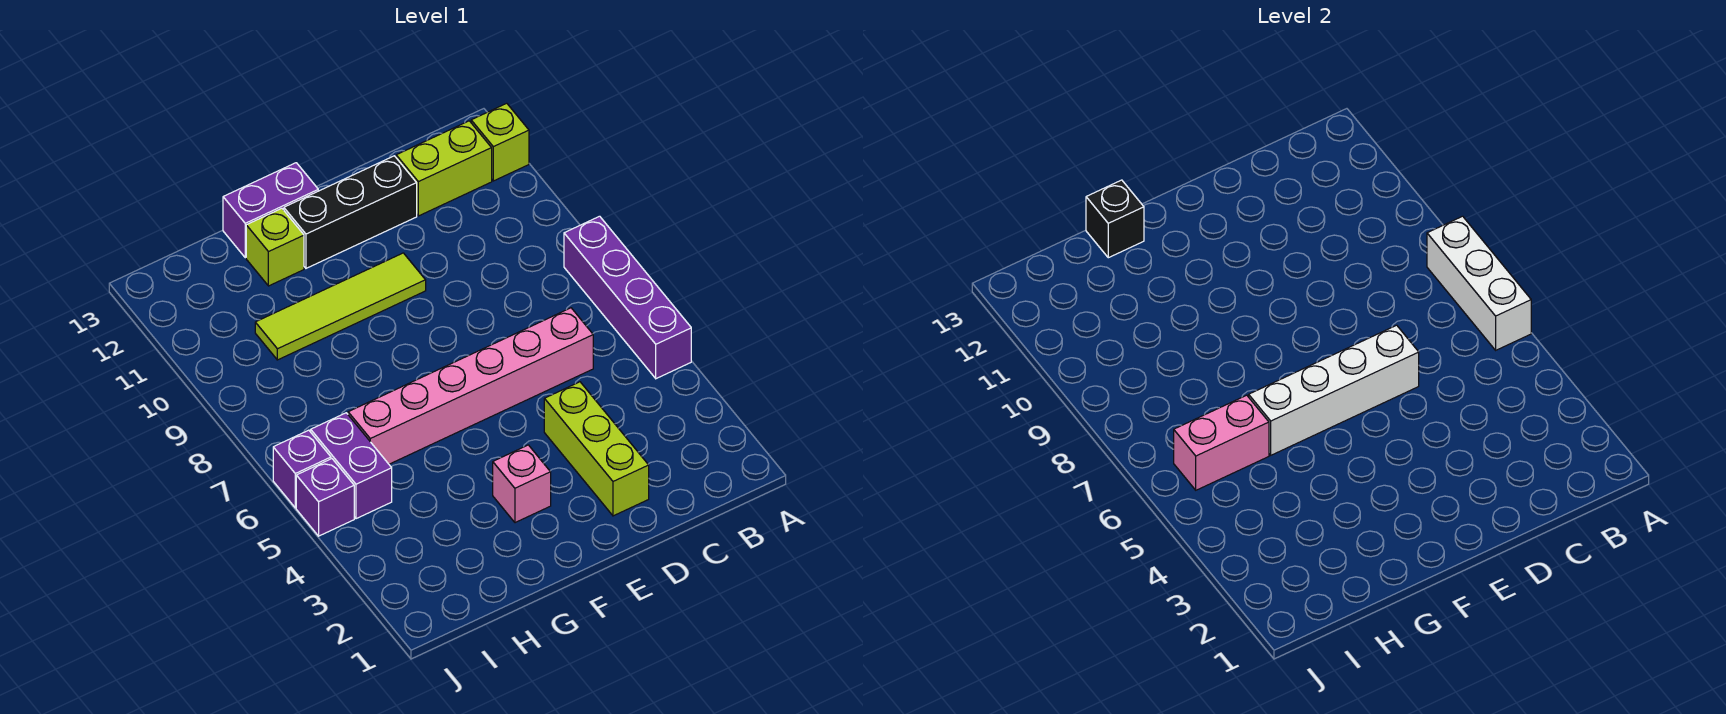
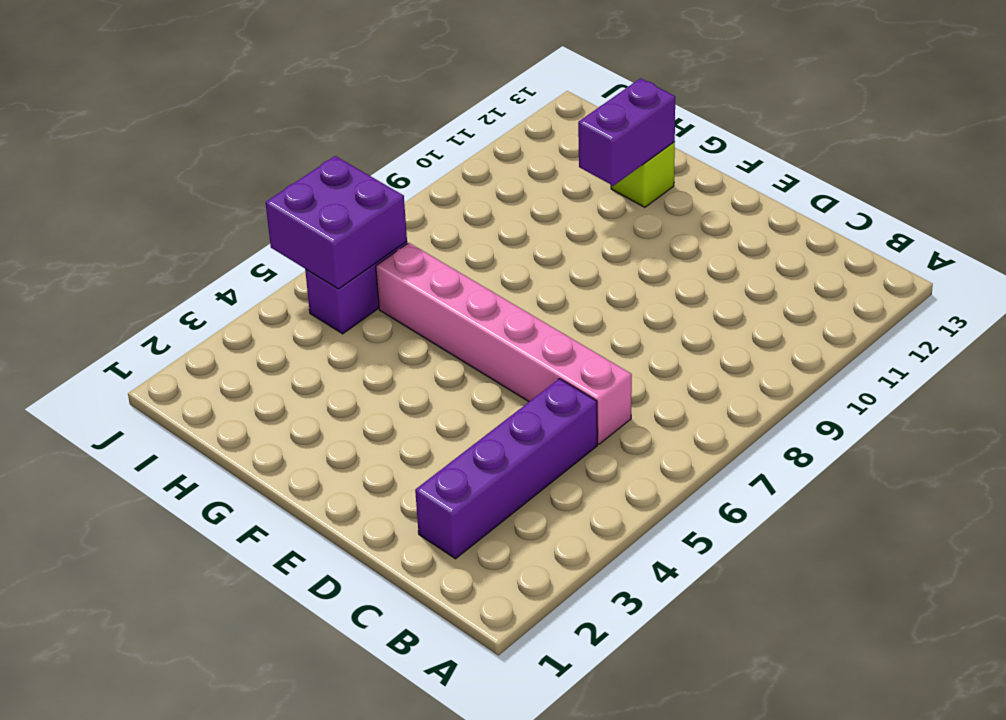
purple 1x4 brick [415,379,597,559] -> purple 1x4 brick moved to [564,216,691,379]
purple 1x2 brick [578,78,675,186] -> purple 1x2 brick turned to [223,163,318,258]
purple 2x2 brick [266,156,407,289] -> pink 1x2 brick [1174,395,1269,490]
none -> lime 1x1 brick [471,103,529,181]
none -> lime 1x2 brick [396,121,492,216]
none -> lime 1x3 brick [544,382,649,516]

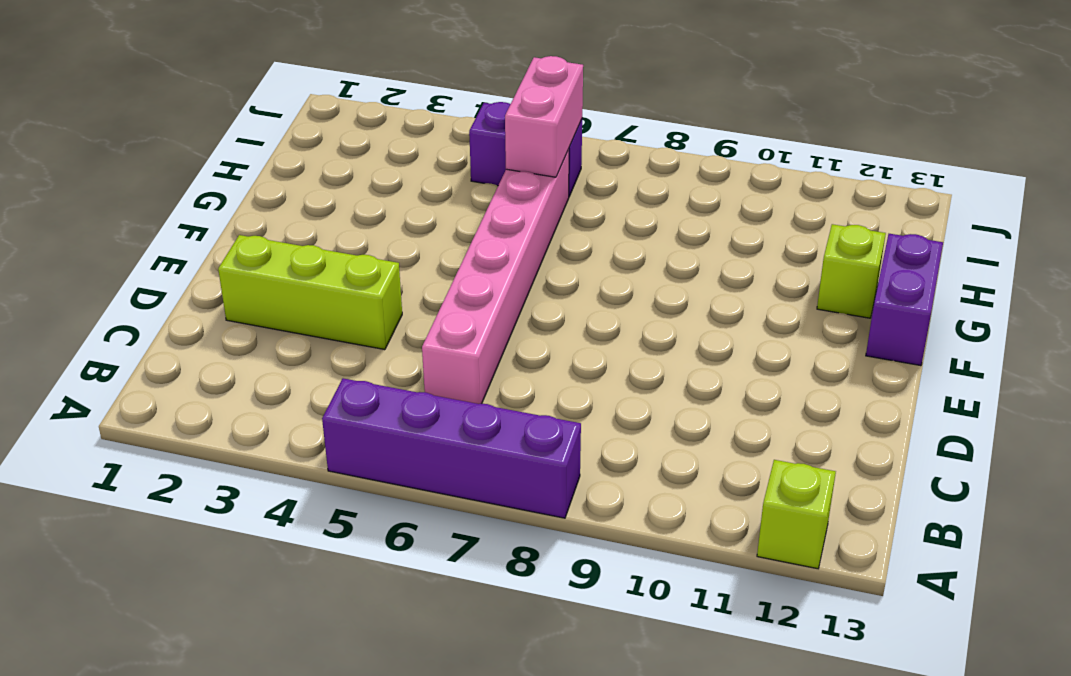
none -> lime 1x2 brick [396,121,492,216]
none -> black 1x3 brick [284,156,417,268]
none -> lime 1x4 tile [255,253,426,360]

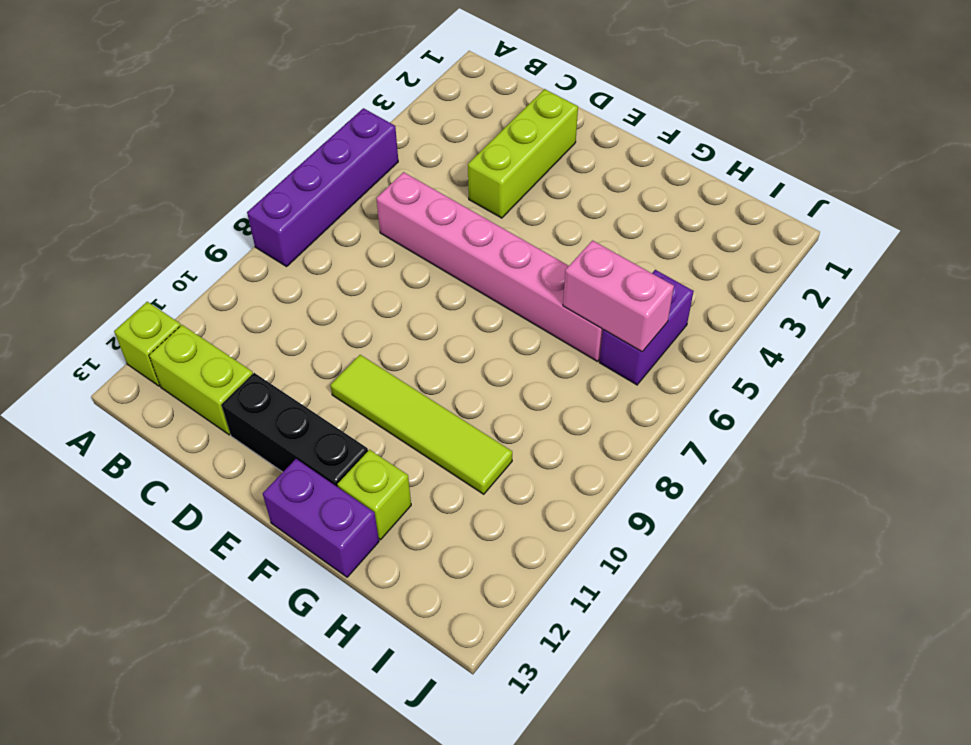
none -> pink 1x1 brick [493,445,551,523]
none -> purple 1x1 brick [296,459,354,536]
none -> purple 1x1 brick [273,430,331,508]

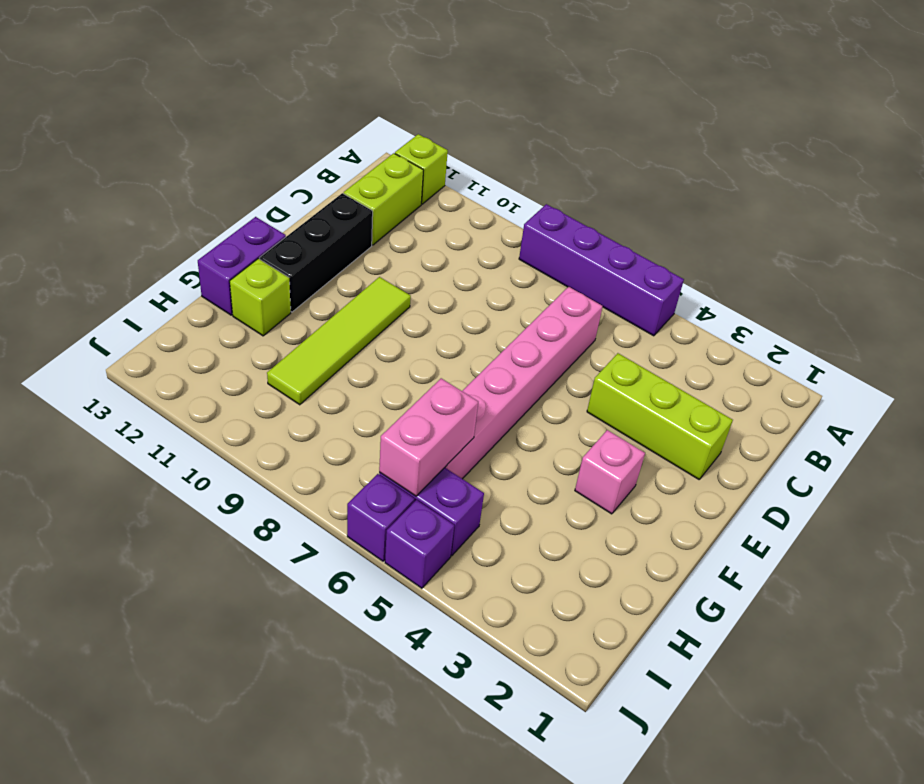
none -> white 1x3 brick [1427,216,1531,350]
none -> white 1x4 brick [1249,325,1419,455]
none -> black 1x1 brick [1086,180,1144,258]

